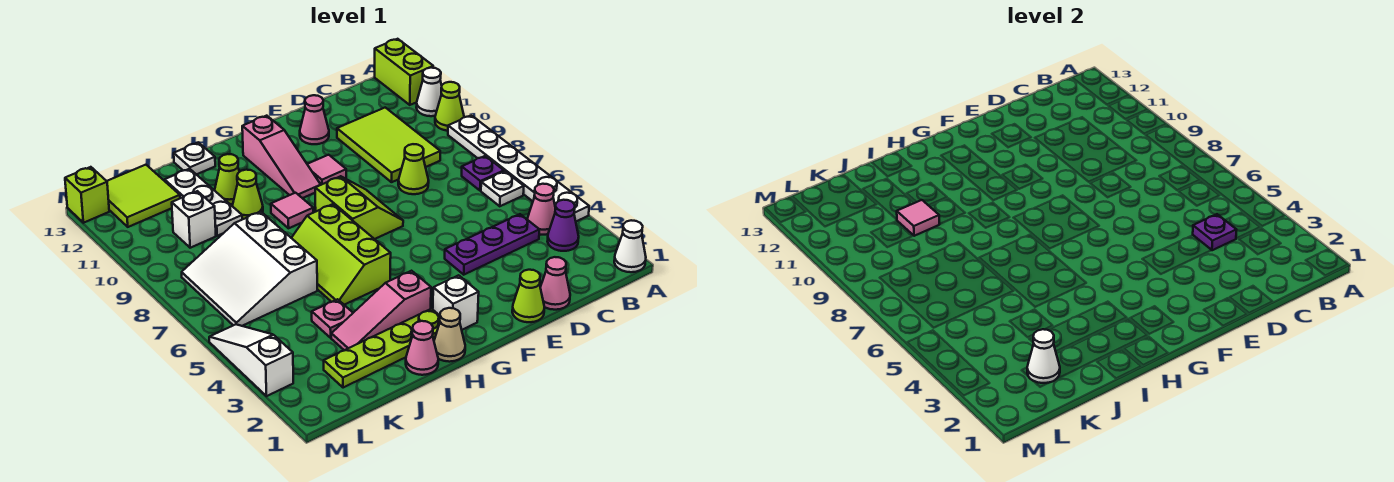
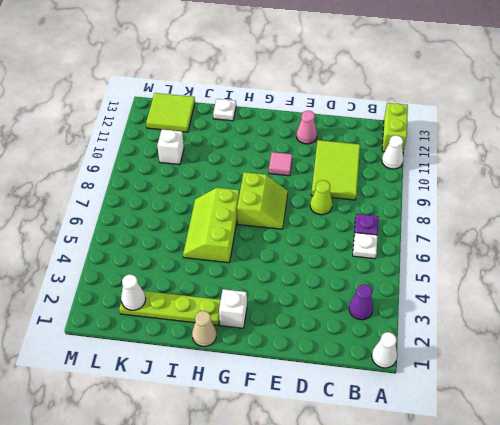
none -> white 1x6 plate [448,115,589,221]
none -> lime 1x1 cone [435,82,464,131]
none -> pink 1x1 cone [527,184,555,235]
none -> purple 1x3 plate [445,214,540,275]

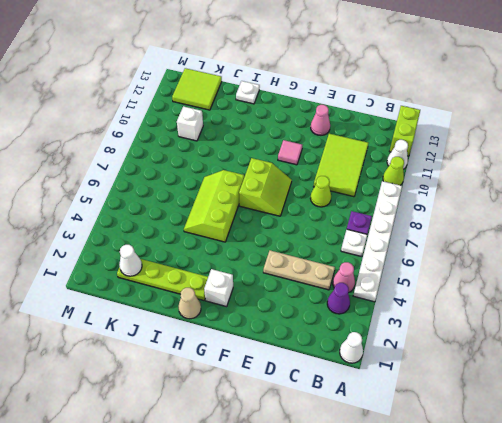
tan 1x3 plate [263,250,335,290] -> purple 1x3 plate [445,214,540,275]
none -> pink 1x1 cone [540,257,570,310]
none -> lime 1x1 cone [512,270,544,322]
none -> pink 1x3 slope [242,116,321,198]
none -> pink 1x3 slope [331,271,431,350]

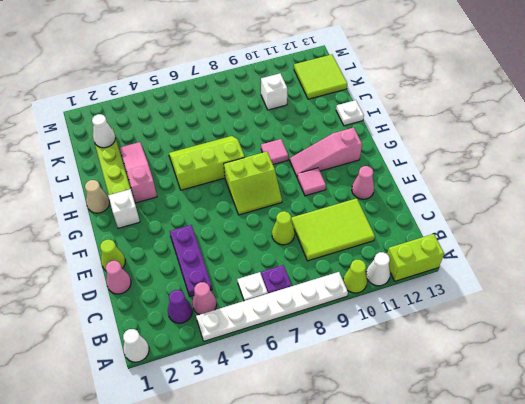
none -> pink 1x1 cone [406,321,438,375]
none -> lime 1x1 cone [233,170,263,219]
none -> lime 1x1 cone [215,154,239,204]
none -> pink 1x1 plate [312,299,353,338]

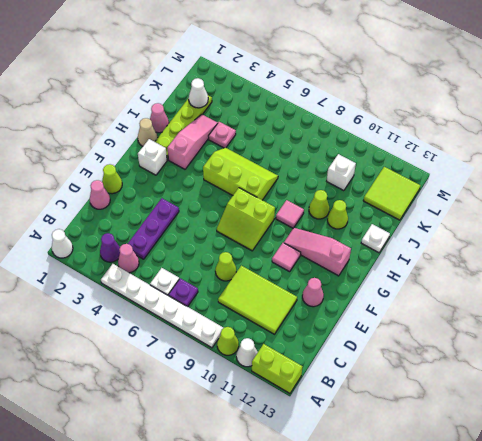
none -> white 3x3 slope [182,212,317,326]
none -> white 1x3 plate [165,169,242,236]
none -> white 1x3 slope [209,324,293,396]
none -> lime 1x1 brick [65,167,109,223]

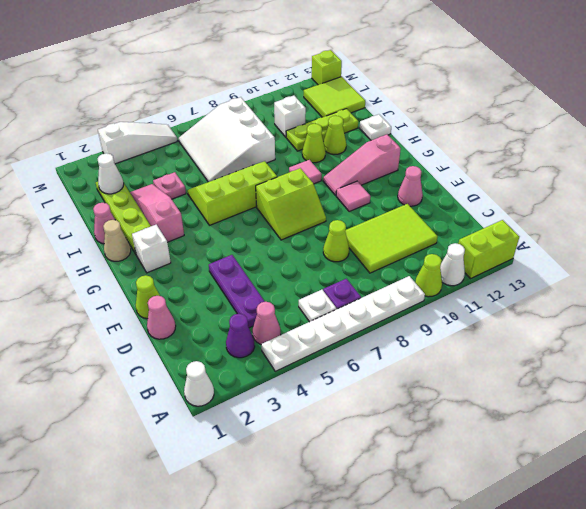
white 3x3 slope [179,97,275,182] -> white 3x3 slope turned to [182,212,317,326]
lime 1x3 plate [286,109,358,151] -> white 1x3 plate [165,169,242,236]
none -> purple 1x1 plate [1193,214,1236,250]
none -> pink 1x1 tile [897,200,940,236]

